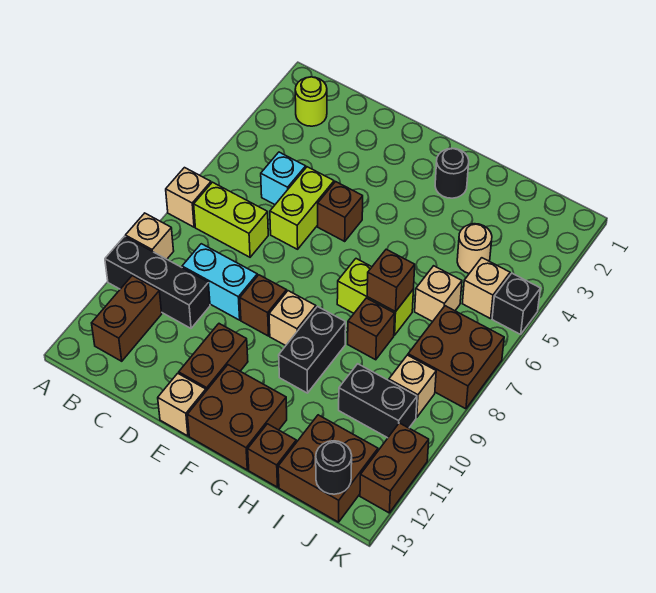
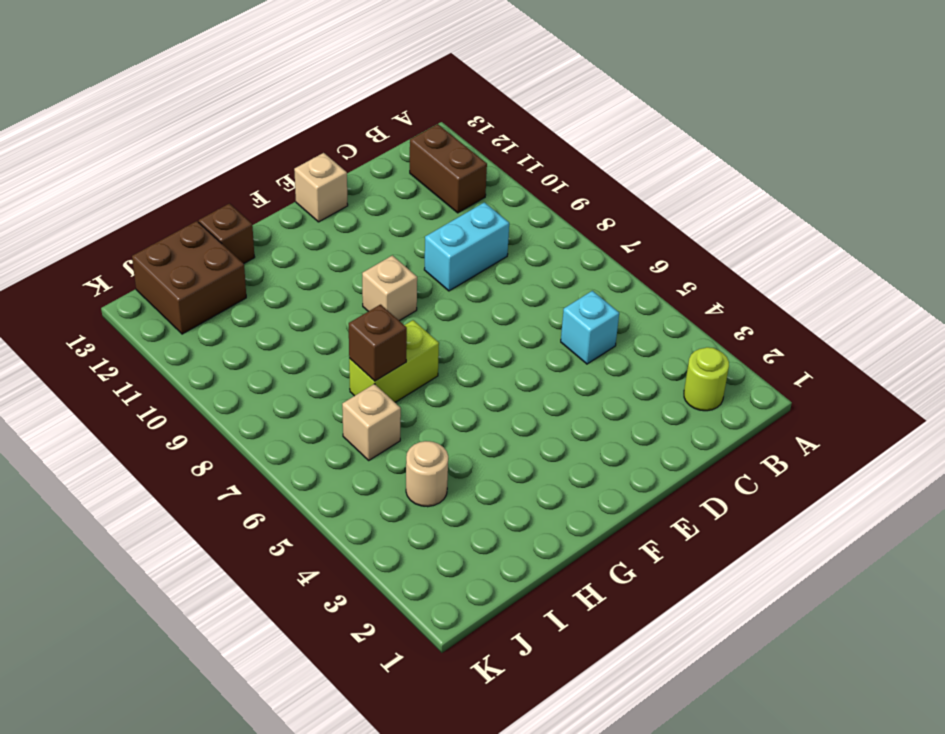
none -> tan 1x1 brick [166,168,211,227]
none -> tan 1x1 brick [125,213,174,259]
none -> black 1x3 brick [105,236,210,328]
none -> lime 1x2 brick [194,182,268,257]

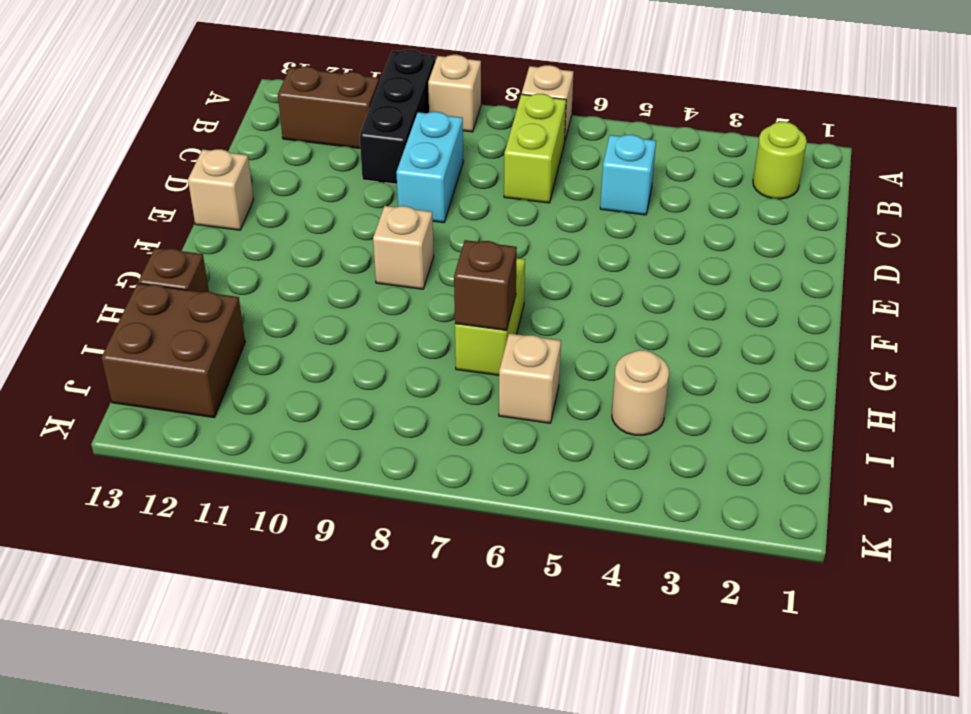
none -> lime 1x2 brick [270,167,334,249]
none -> brown 1x1 brick [318,182,363,241]
none -> brown 1x1 brick [240,275,287,336]
none -> brown 1x2 brick [179,324,248,391]

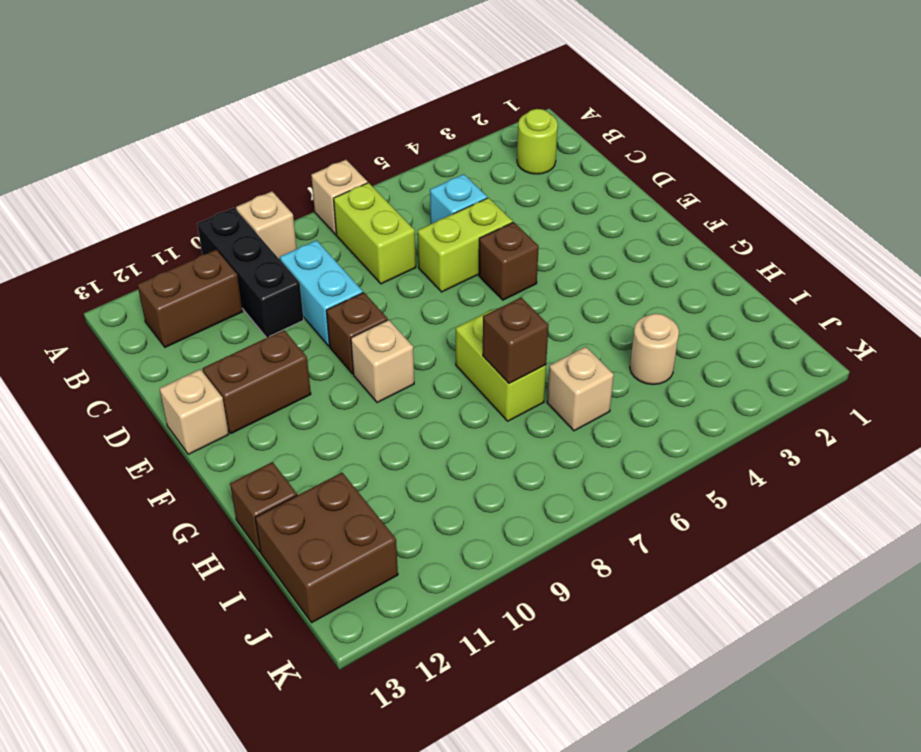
none -> brown 2x2 brick [187,365,287,470]
none -> black 1x1 round brick [435,148,469,198]
none -> black 1x2 brick [279,307,346,393]
none -> brown 1x1 brick [348,298,395,360]

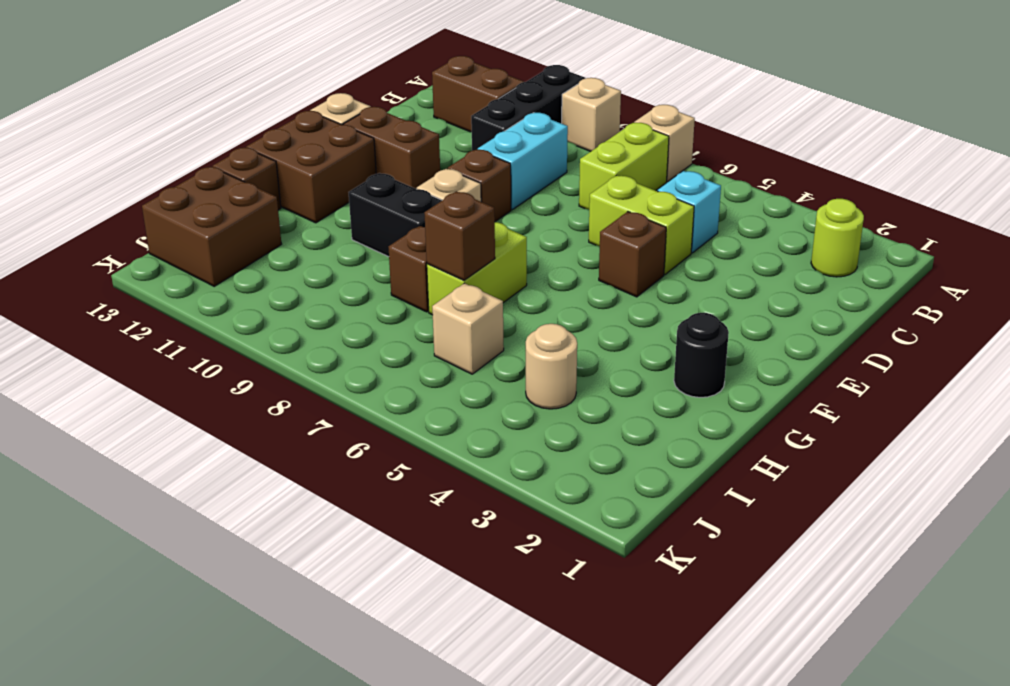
none -> black 1x2 brick [339,364,417,438]
none -> tan 1x1 brick [462,258,510,319]
none -> brown 2x2 brick [408,306,504,409]
none -> tan 1x1 brick [389,355,436,417]

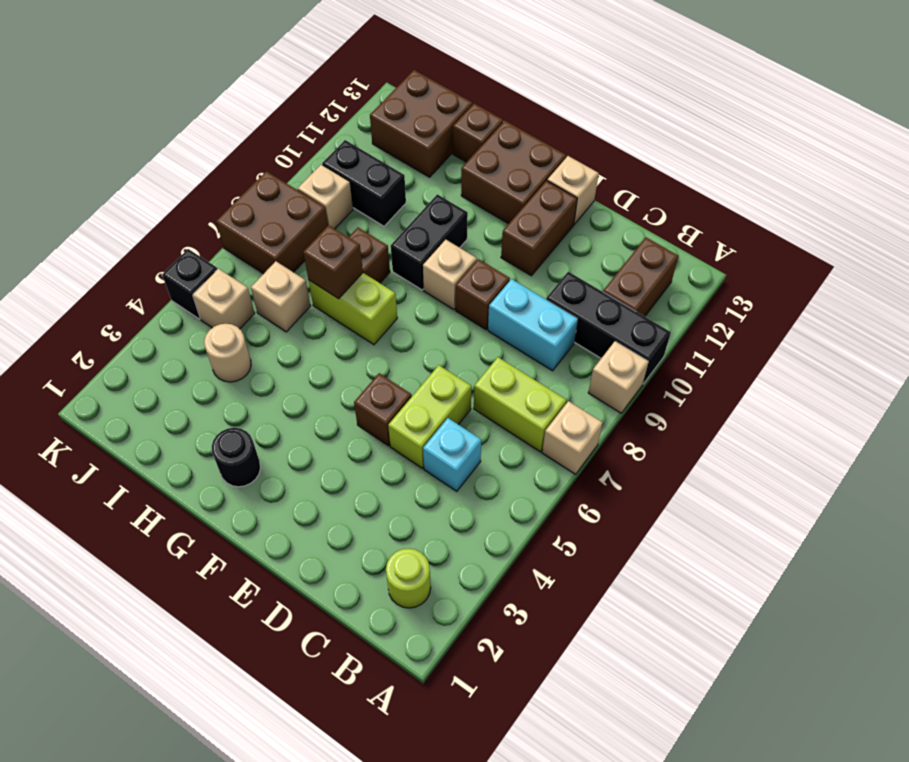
none -> brown 1x2 brick [360,423,429,513]
none -> black 1x1 round brick [316,441,352,494]

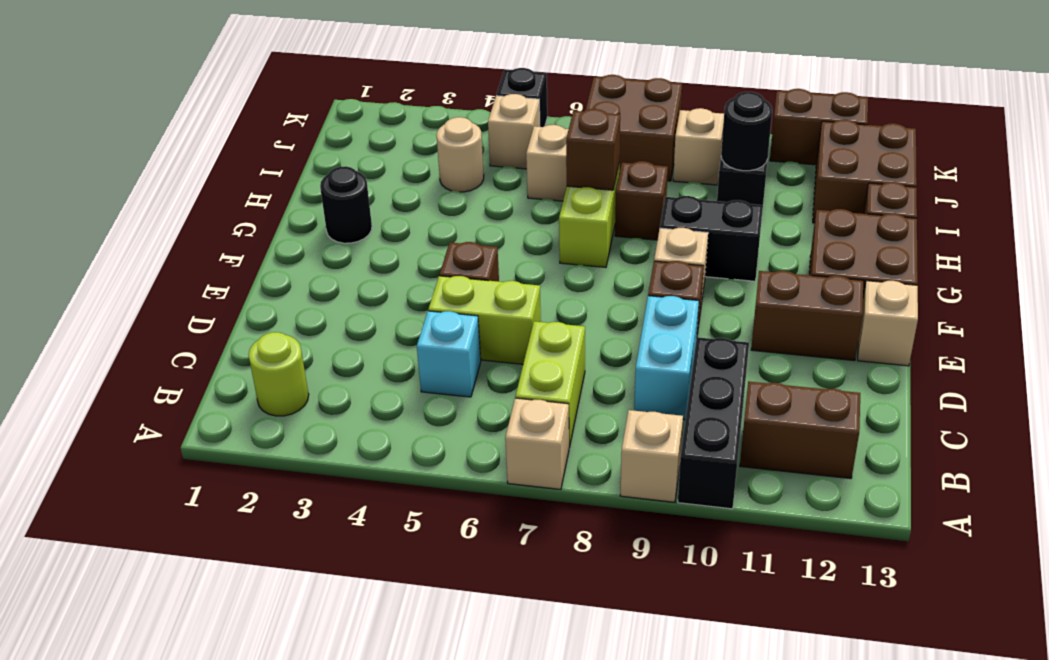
black 1x1 round brick [721,92,772,171] -> black 1x1 round brick moved to [316,441,352,494]

